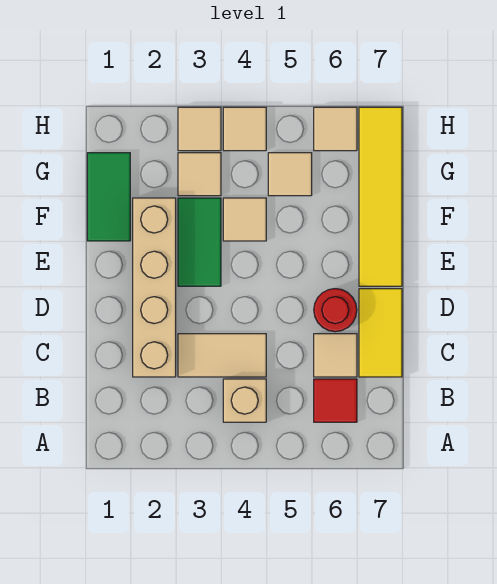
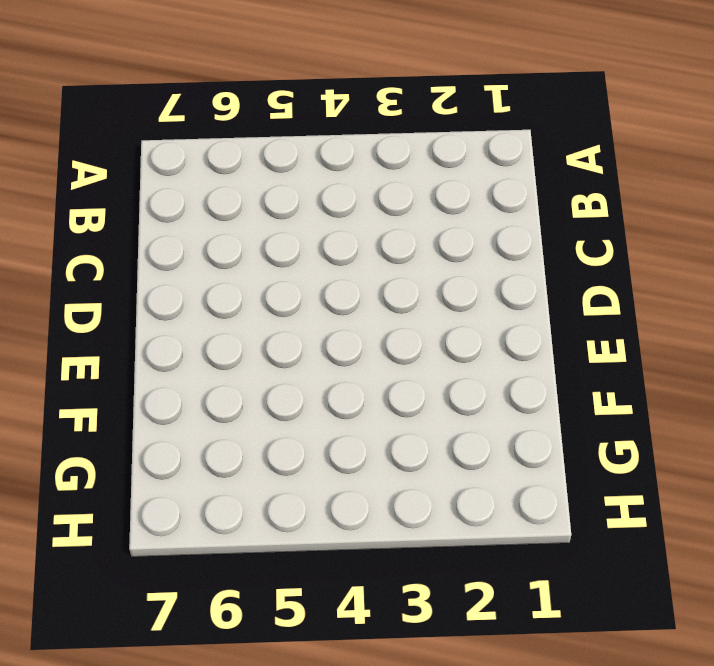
none -> tan 1x1 brick [223,379,266,422]
none -> red 1x1 tile [314,379,357,422]
none -> tan 1x4 brick [133,198,176,377]

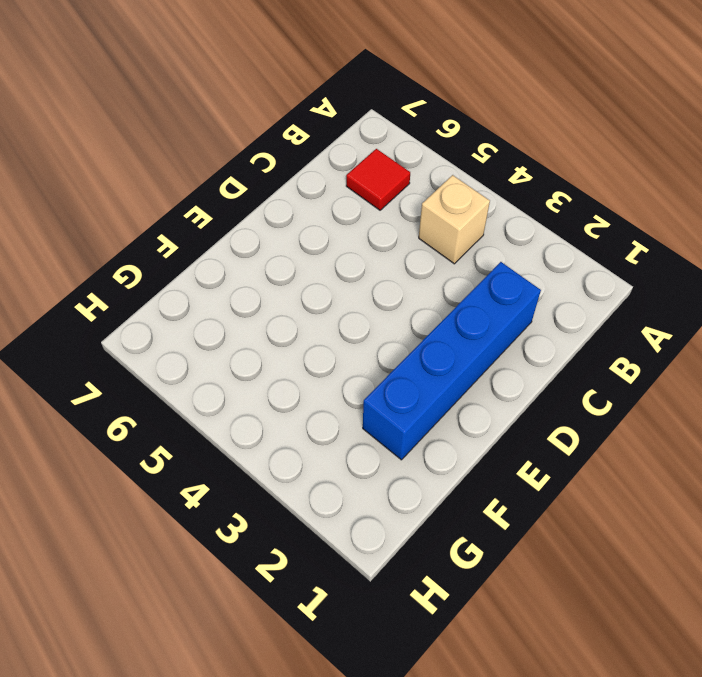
blue 1x4 brick [363,262,541,460] -> tan 1x4 brick [133,198,176,377]
none -> tan 1x2 tile [178,334,266,377]
none -> tan 1x1 tile [314,334,357,377]
none -> yellow 1x2 tile [359,289,402,377]

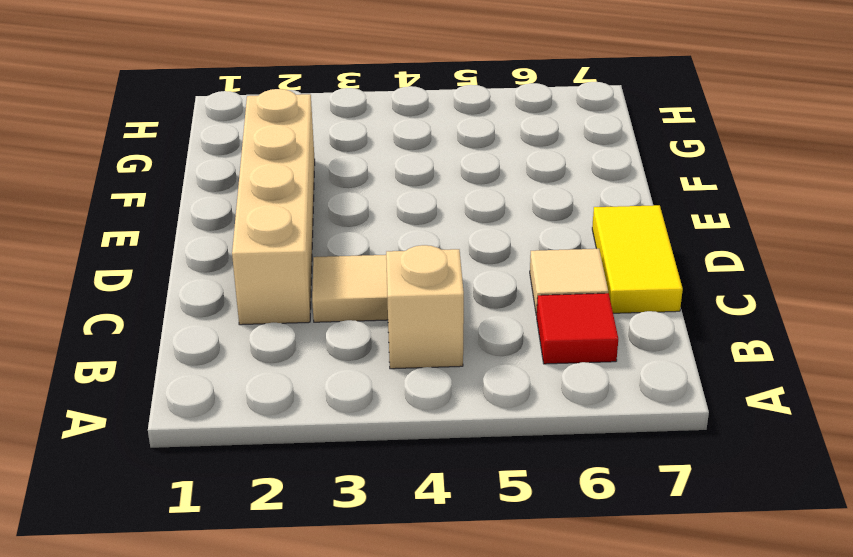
none -> red 1x1 round brick [314,289,357,332]
none -> green 1x2 tile [178,198,221,286]
none -> yellow 1x4 tile [359,107,402,286]

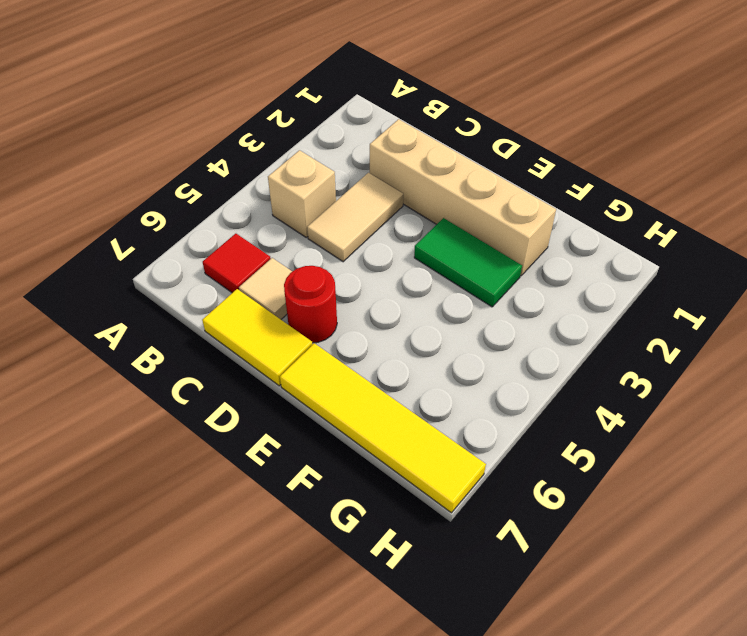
none -> green 1x2 tile [87,153,130,241]
none -> tan 1x1 tile [223,198,266,241]
none -> tan 1x1 tile [178,153,221,196]

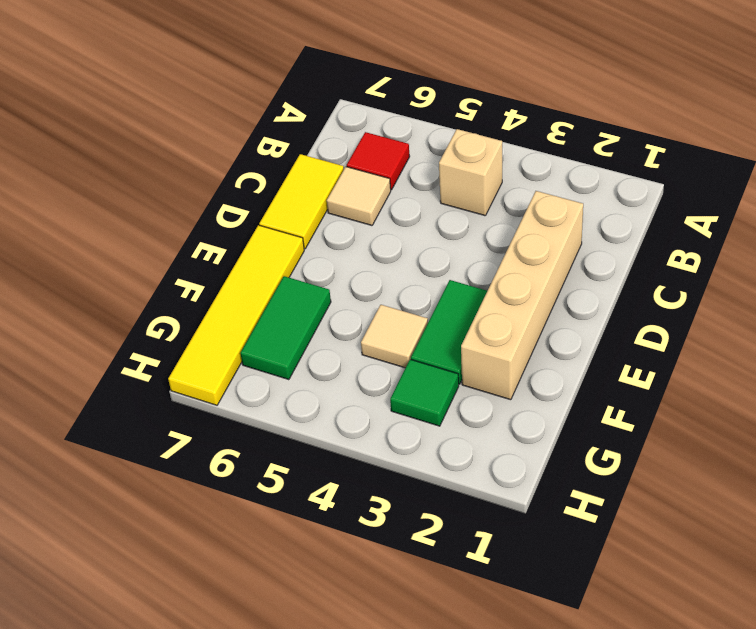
green 1x2 tile [240,276,331,380] -> green 1x2 tile moved to [87,153,130,241]
green 1x1 tile [390,359,459,426] -> tan 1x1 tile [178,153,221,196]
none -> tan 1x2 tile [178,334,266,377]
none -> red 1x1 round brick [314,289,357,332]
none -> tan 1x1 tile [268,153,312,196]

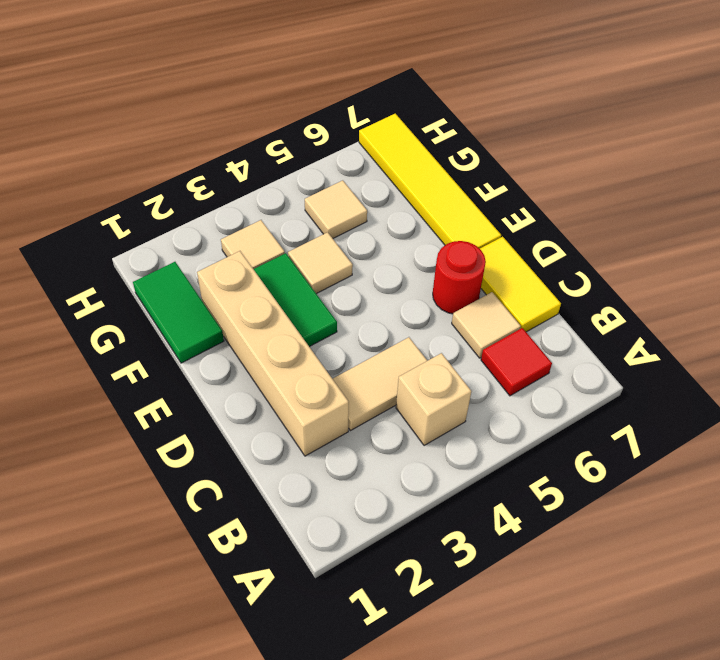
none -> tan 1x1 tile [178,107,221,151]
none -> tan 1x1 tile [223,107,266,151]
none -> tan 1x1 tile [314,107,357,151]

